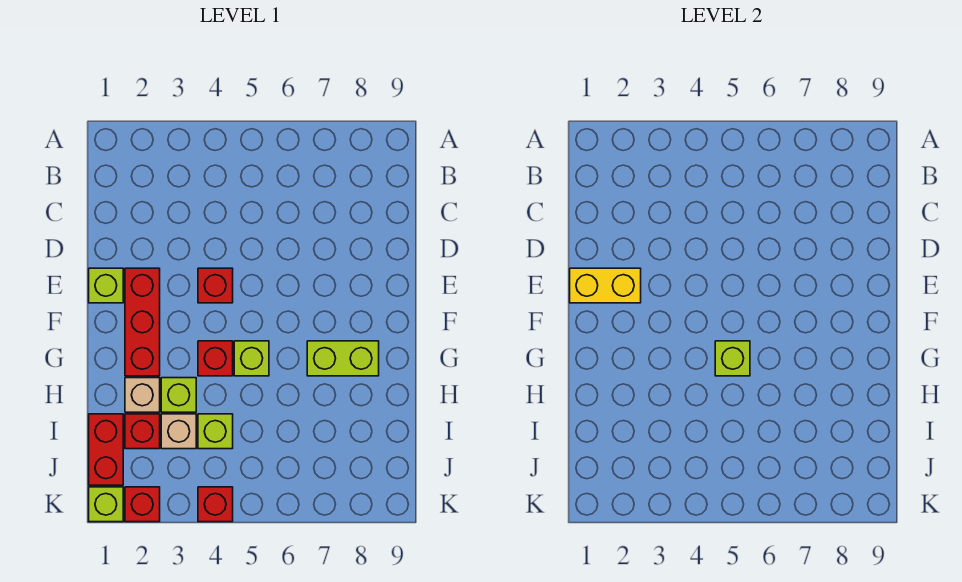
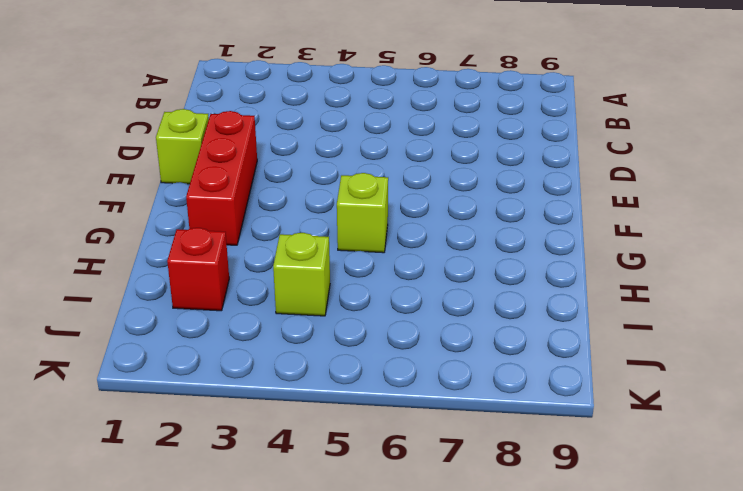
none -> red 1x1 brick [198,268,233,303]
none -> red 1x1 brick [198,341,233,376]
none -> lime 1x2 brick [307,341,379,376]

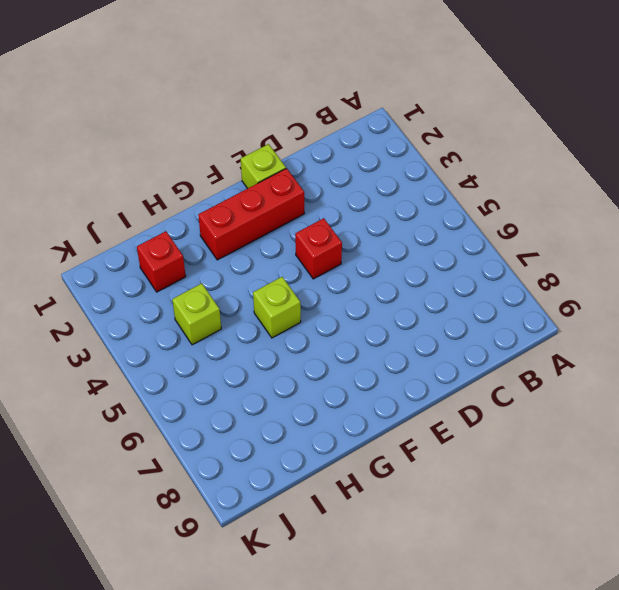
none -> red 1x1 brick [198,341,233,376]
none -> lime 1x2 brick [307,341,379,376]
none -> tan 1x1 brick [125,378,160,412]

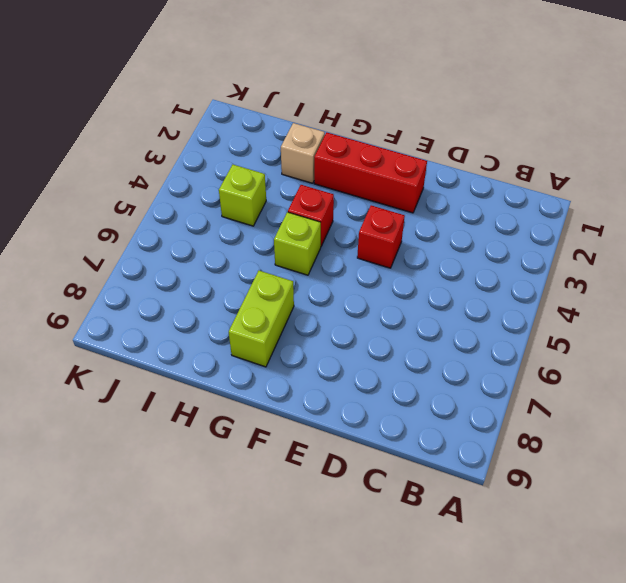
none -> lime 1x1 brick [89,268,123,303]
none -> lime 1x1 brick [161,378,196,412]
none -> red 1x2 brick [89,414,123,485]

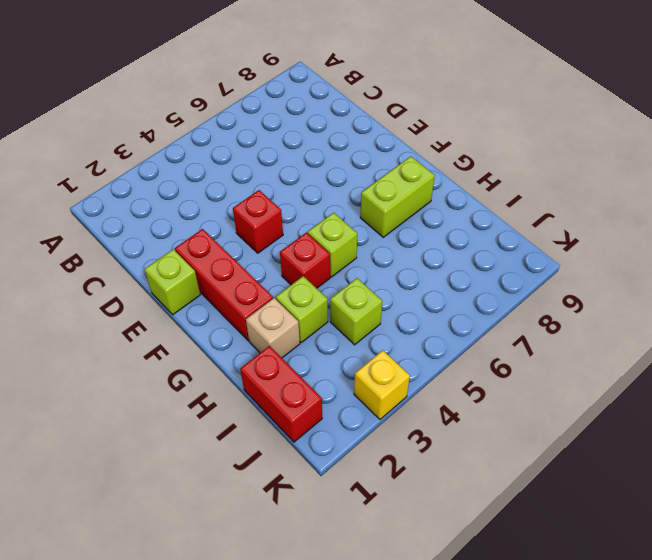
yellow 1x1 brick [354,350,410,419] -> none
none -> red 1x1 brick [125,414,160,449]
none -> tan 1x1 brick [161,414,196,449]
none -> lime 1x1 brick [89,487,123,522]

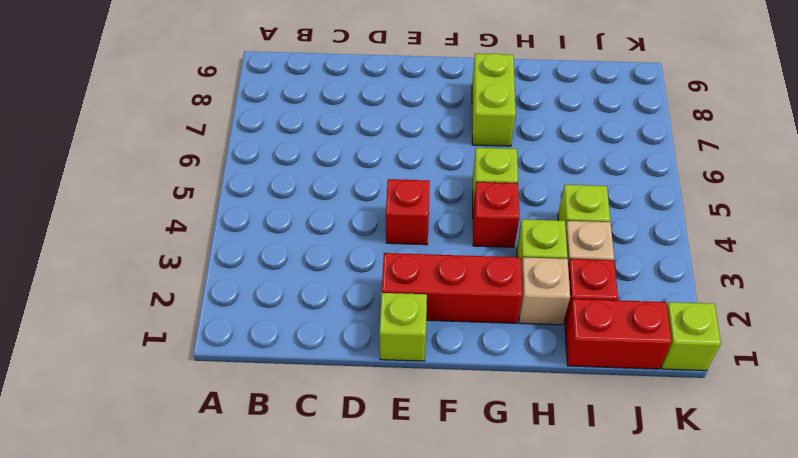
none -> red 1x1 brick [125,487,160,522]
none -> red 1x1 brick [198,487,233,522]
none -> yellow 1x2 brick [570,268,641,303]

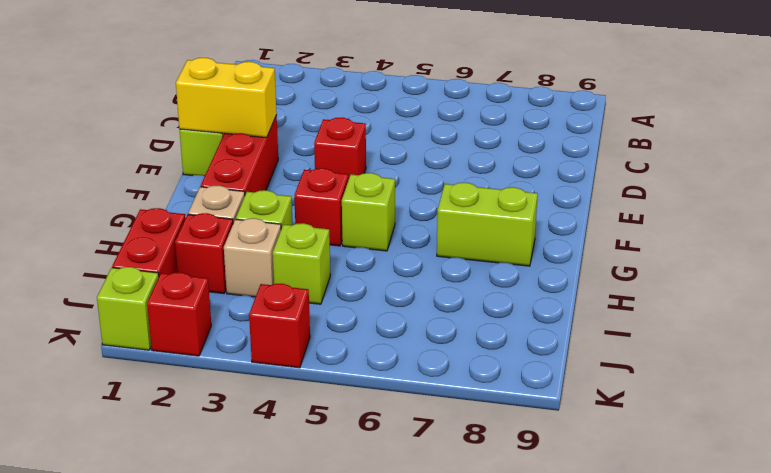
none -> lime 1x1 brick [715,341,750,376]

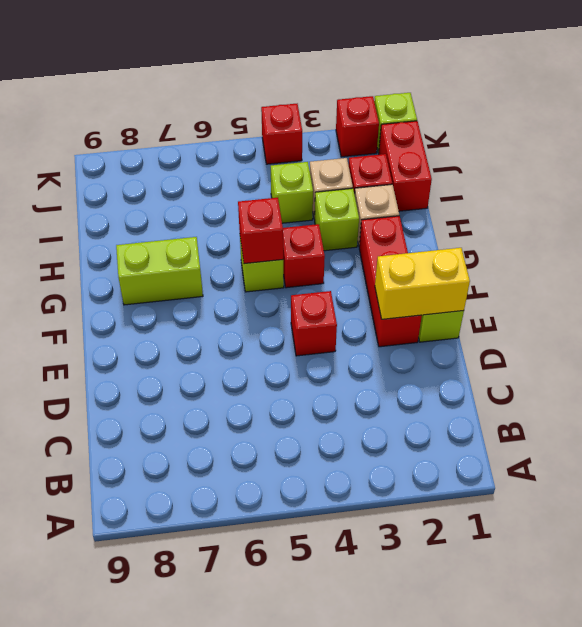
red 1x1 brick [238,198,283,264] -> lime 1x1 brick [715,341,750,376]

